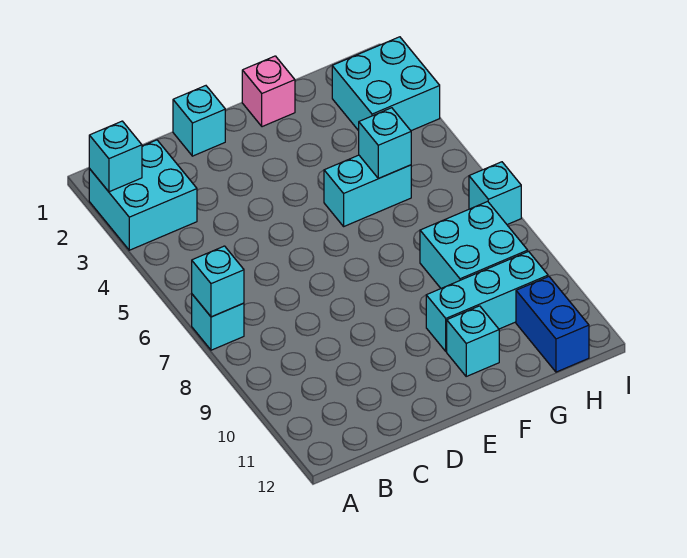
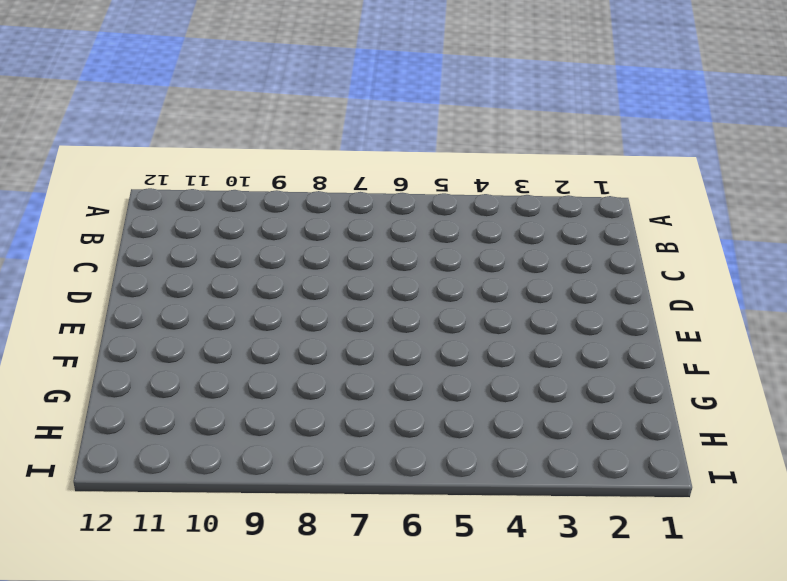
none -> cyan 2x2 brick [89,140,197,250]
none -> cyan 1x1 brick [192,294,244,350]
none -> cyan 1x1 brick [173,86,225,156]

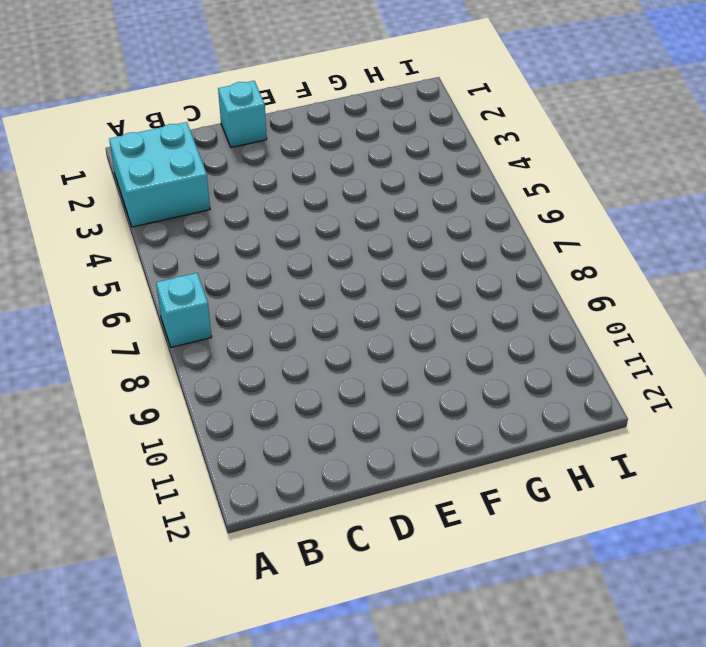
none -> pink 1x1 brick [242,56,295,127]
none -> cyan 1x2 brick [324,155,411,226]
none -> cyan 1x3 brick [426,251,548,351]

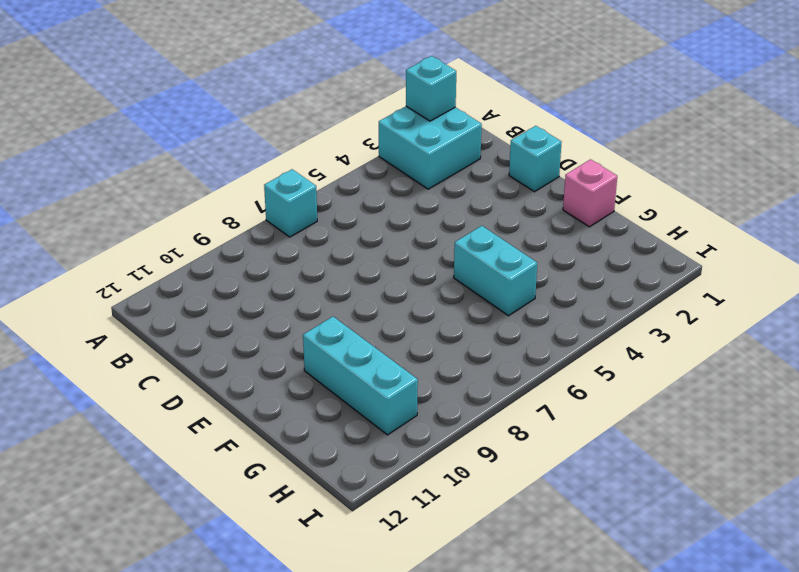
none -> cyan 1x1 brick [447,306,499,376]
none -> cyan 2x2 brick [420,201,528,288]
none -> cyan 2x2 brick [332,37,440,131]

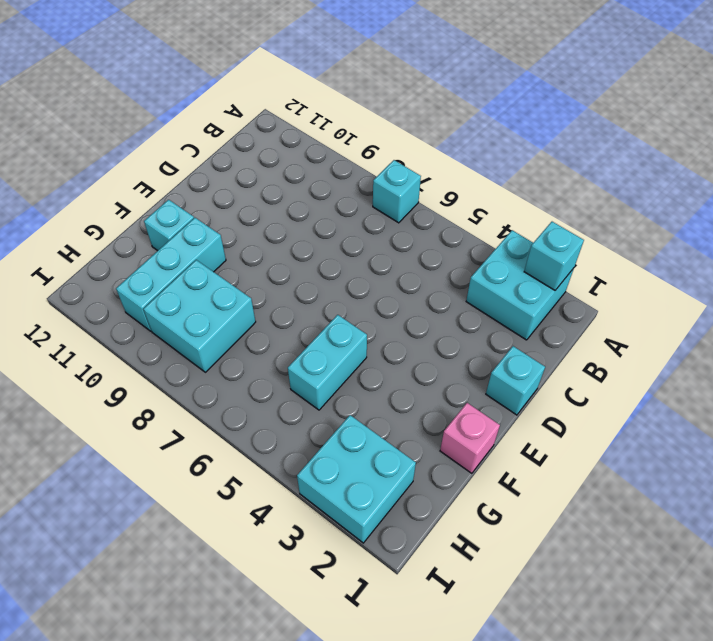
none -> blue 1x2 brick [516,277,589,372]
none -> cyan 1x1 brick [469,162,521,225]
none -> cyan 1x1 brick [192,246,244,317]

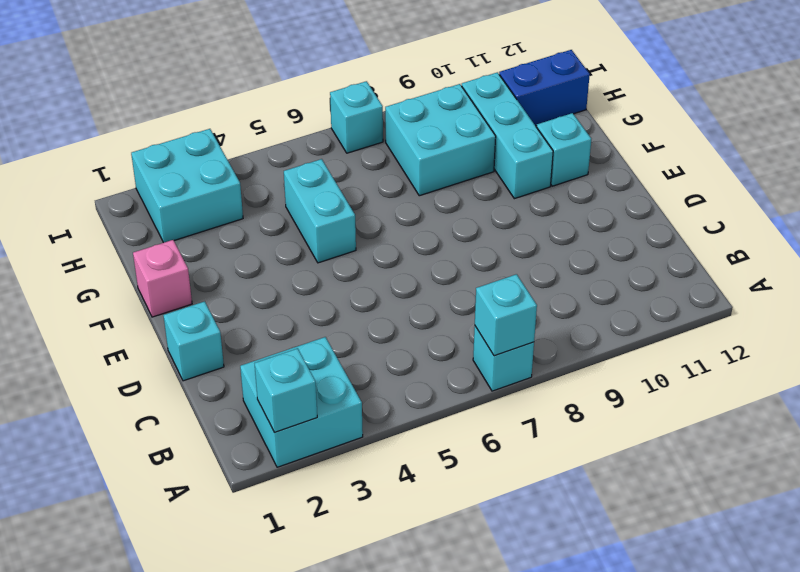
none -> cyan 1x1 brick [359,108,411,178]

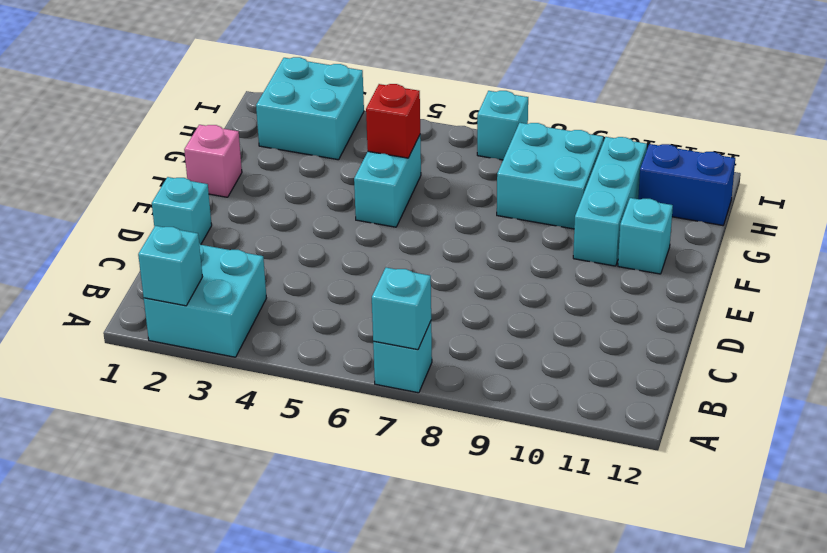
red 1x1 brick [366,84,420,158] -> cyan 1x1 brick [359,108,411,178]

